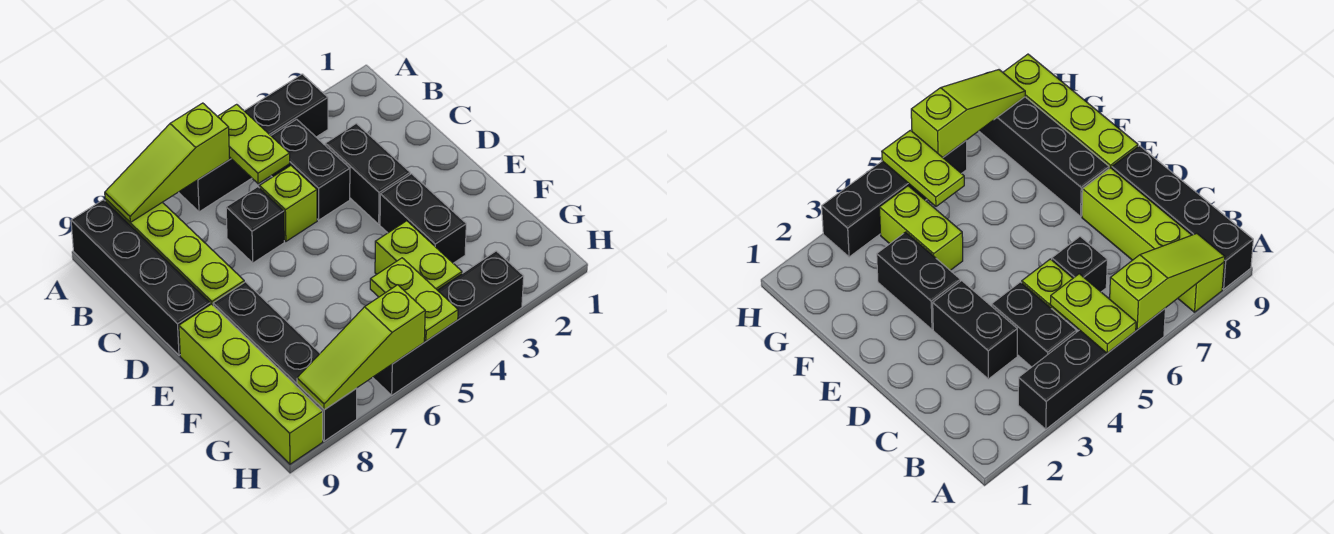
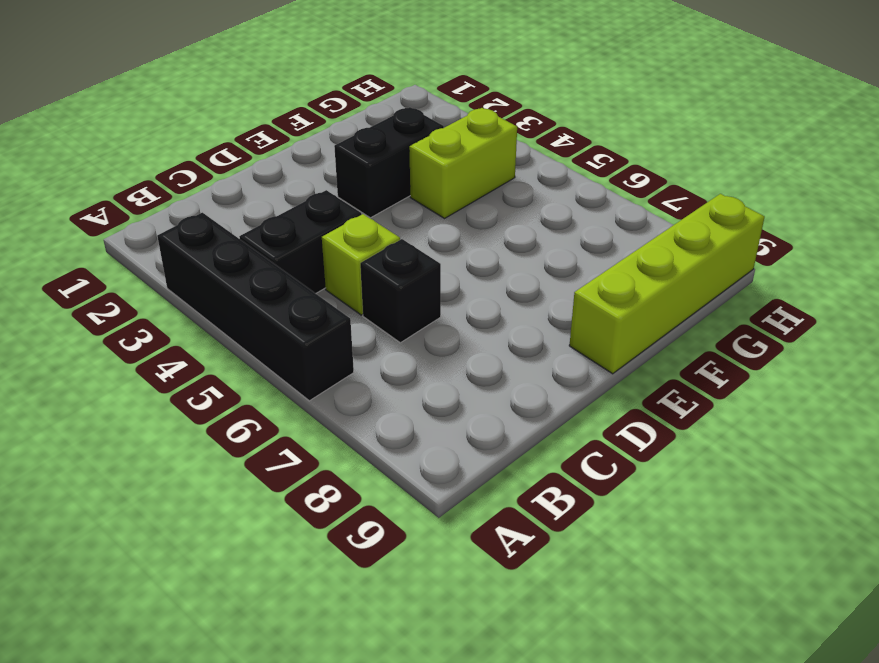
none -> lime 1x4 brick [105,199,244,305]
none -> black 1x4 brick [71,200,210,355]
none -> black 1x2 brick [325,123,410,224]

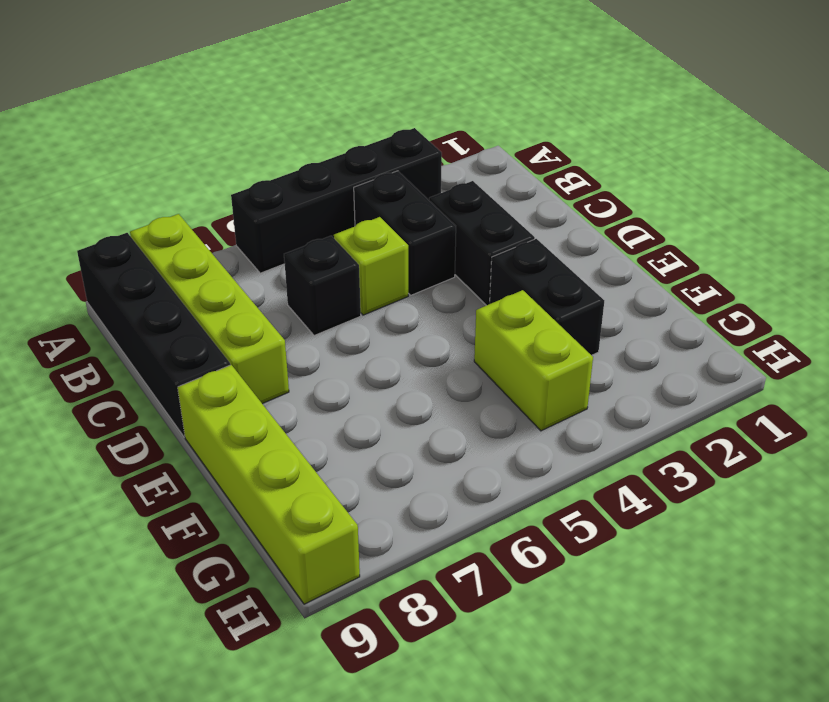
none -> black 1x4 brick [213,282,357,441]
none -> black 1x4 brick [373,251,524,395]
none -> lime 1x2 plate [217,104,290,184]

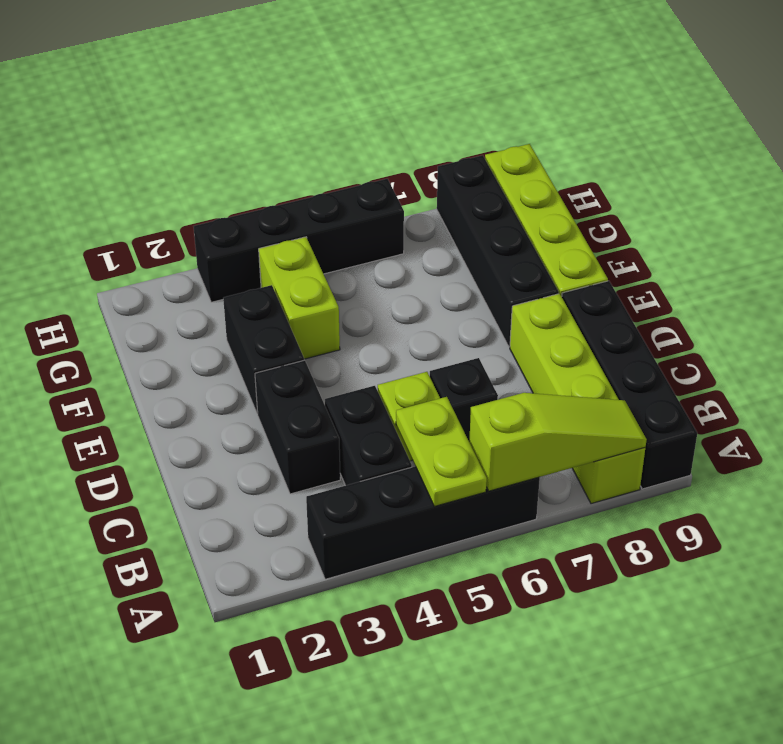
none -> lime 1x2 plate [370,258,458,341]
none -> lime 1x3 slope [297,285,425,410]

